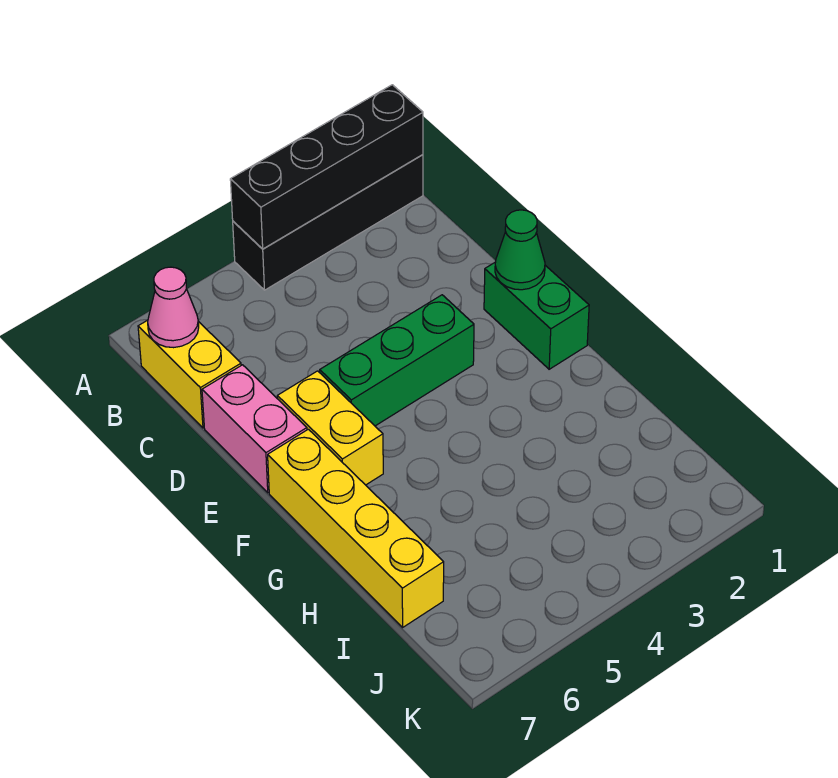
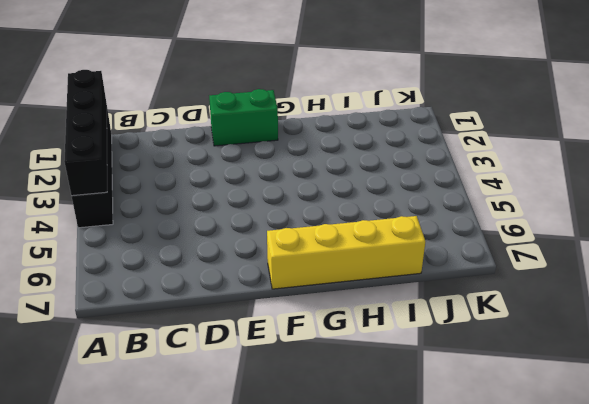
none -> yellow 1x2 brick [138,320,241,428]
none -> pink 1x2 brick [202,365,307,493]

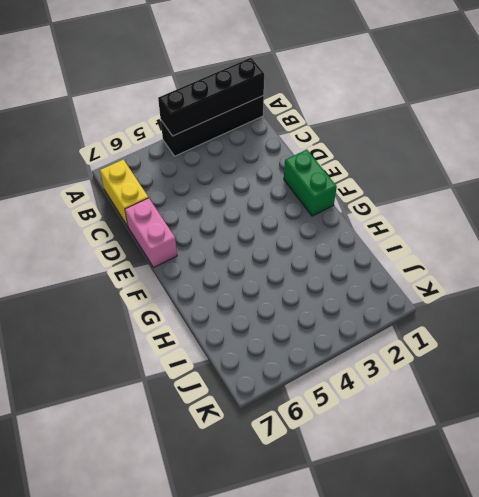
none -> green 1x3 brick [320,295,474,426]
none -> yellow 1x2 brick [277,371,383,485]

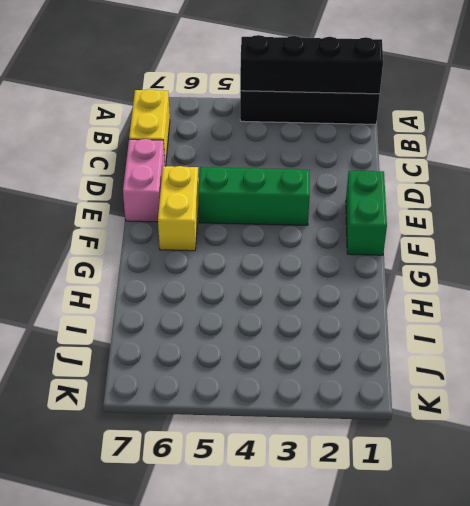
none -> yellow 1x4 brick [268,429,444,627]
none -> pink 1x1 cone [148,267,199,348]

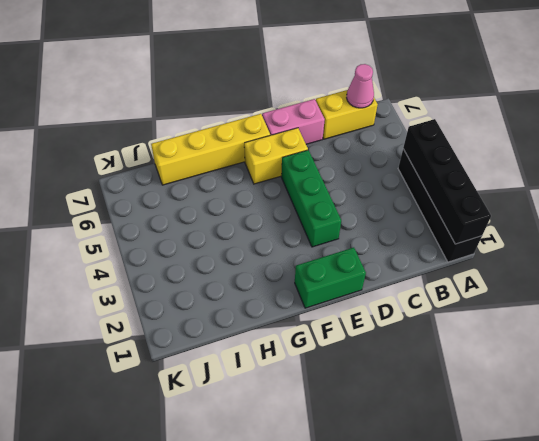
none -> green 1x1 cone [495,210,545,290]

